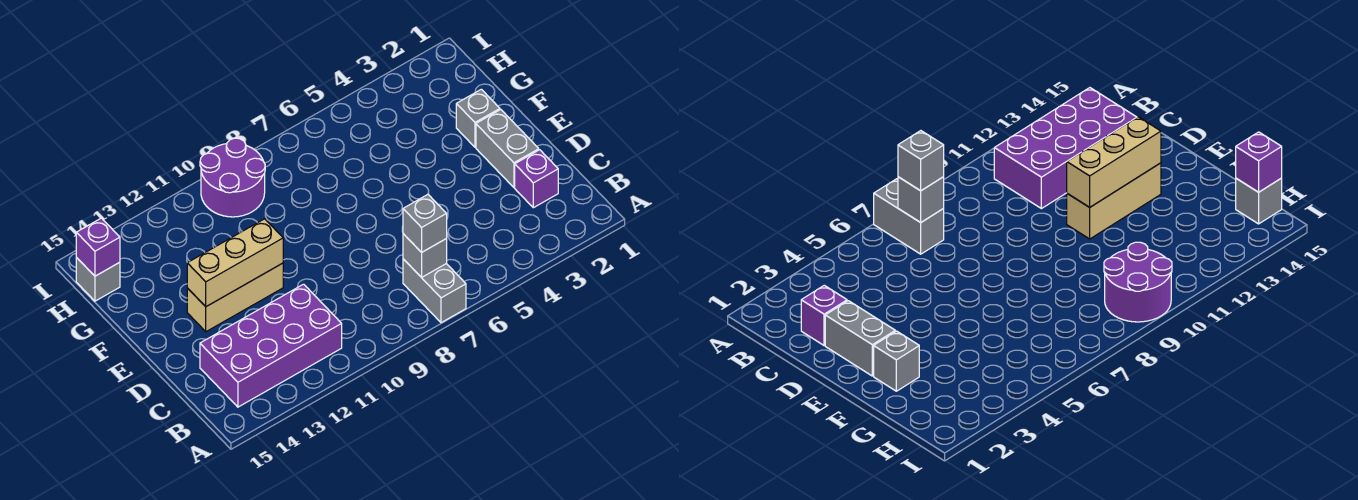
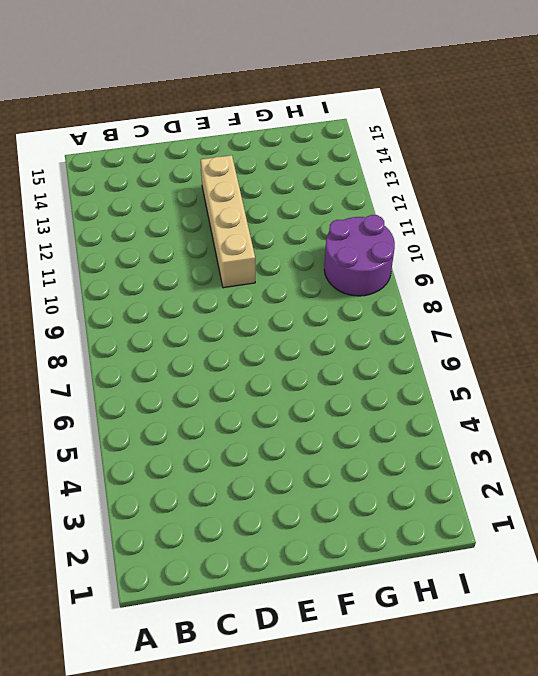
tan 1x4 brick [201,155,255,288] -> tan 1x3 brick [187,263,283,332]
none -> grey 1x2 brick [403,259,466,323]
none -> purple 2x4 brick [200,284,342,407]
none -> purple 1x1 brick [515,150,558,208]

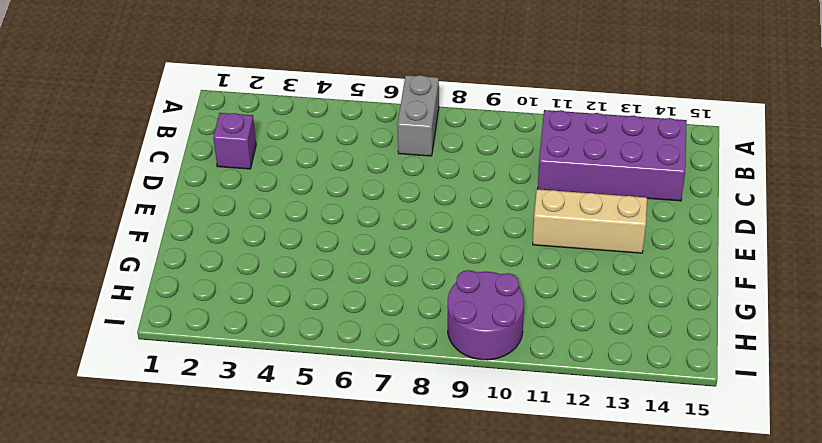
none -> grey 1x2 brick [476,110,539,187]
none -> grey 1x1 brick [456,89,500,147]
none -> grey 1x1 brick [76,257,120,301]

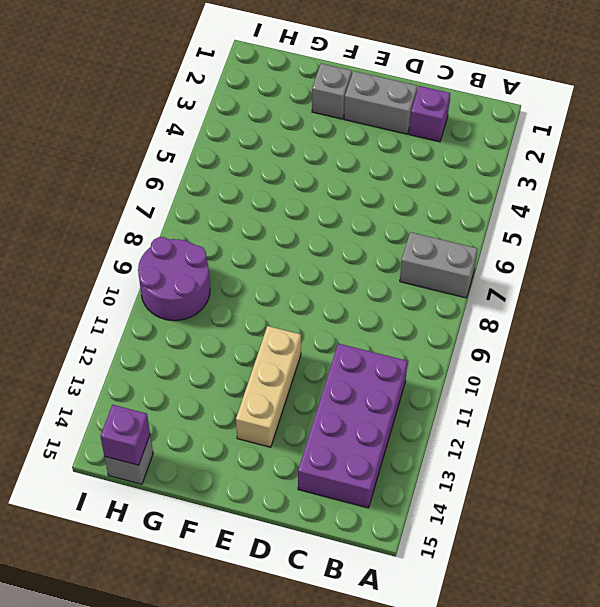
none -> grey 1x1 brick [403,234,447,278]
none -> tan 1x3 brick [187,219,283,307]
none -> grey 1x1 brick [403,195,447,252]

